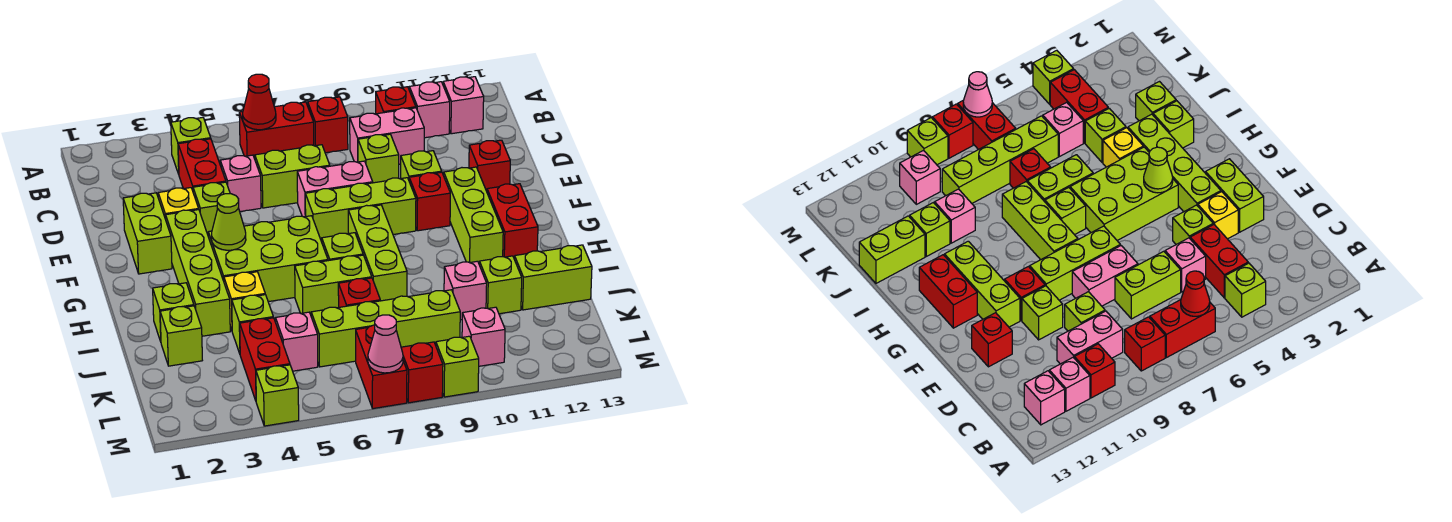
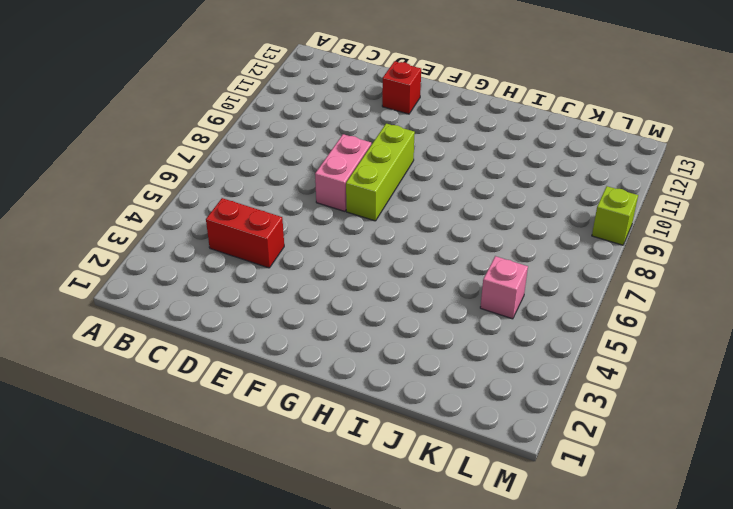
none -> lime 1x1 brick [171,118,211,174]
none -> red 1x2 brick [239,102,314,159]
none -> red 1x1 brick [308,97,348,153]
none -> red 1x1 brick [376,87,416,114]

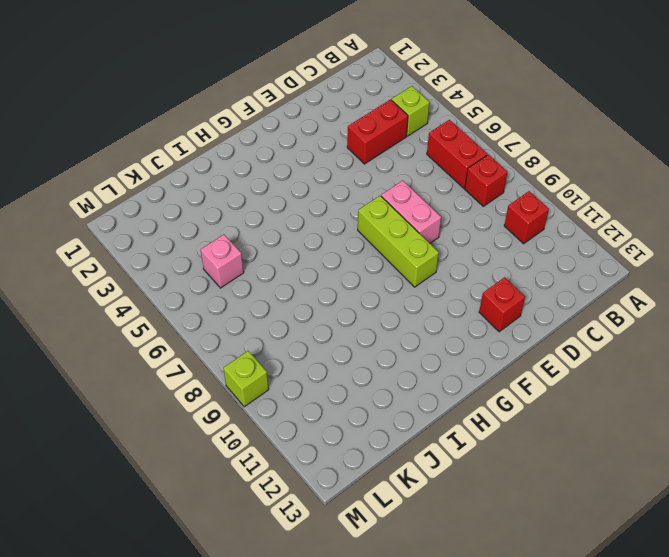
none -> pink 1x1 brick [409,82,450,138]
none -> pink 1x1 brick [443,77,484,134]
none -> pink 1x2 brick [350,108,424,164]
none -> pink 1x1 brick [220,155,261,212]

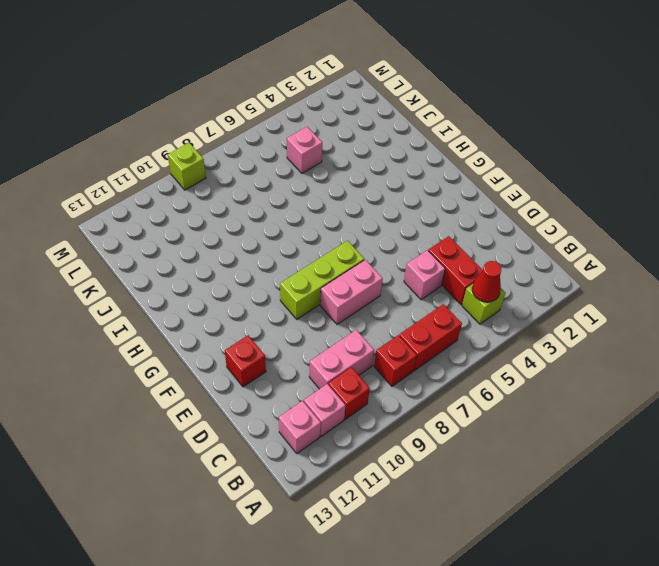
red 1x1 cone [472,261,501,302] -> red 1x1 cone moved to [243,74,276,130]
none -> lime 1x2 brick [255,145,330,208]
none -> lime 1x1 brick [358,134,399,183]
none -> lime 1x2 brick [123,193,172,274]
none -> yellow 1x1 brick [158,188,199,219]

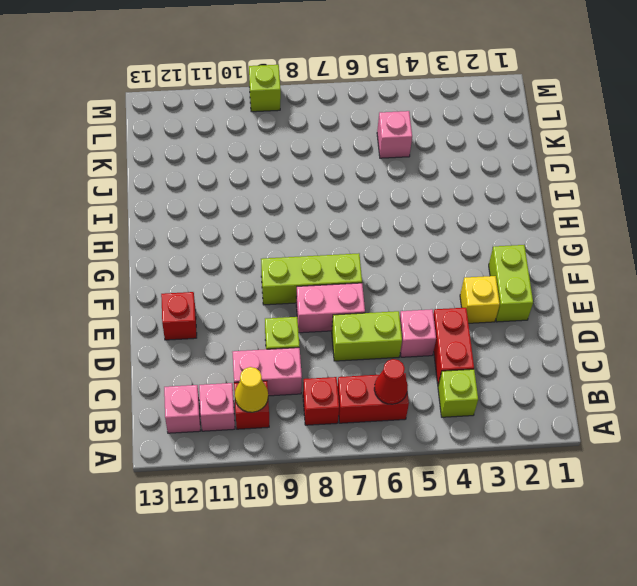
yellow 1x1 cone [235,367,268,412] -> none
none -> lime 1x1 brick [193,182,230,234]
none -> lime 1x1 brick [401,151,442,180]
none -> lime 1x4 brick [166,210,230,336]
none -> red 1x1 brick [409,172,450,231]

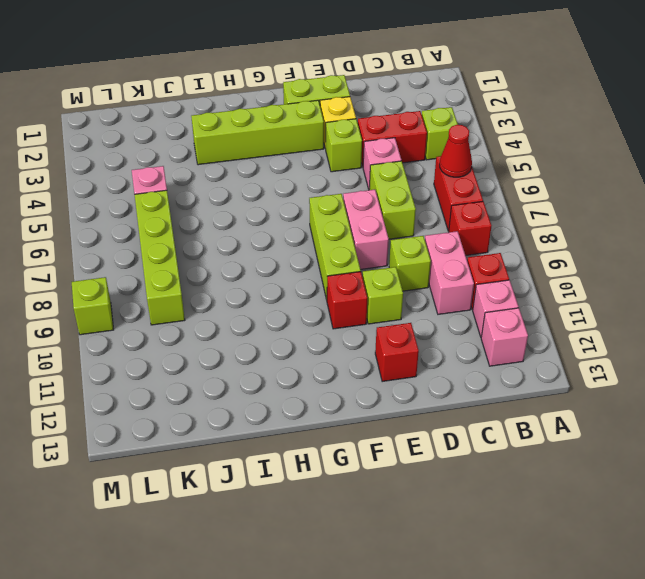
none -> lime 1x3 brick [444,167,503,263]
none -> lime 2x3 brick [208,216,328,302]
none -> lime 1x3 brick [348,205,407,301]
none -> red 1x2 brick [487,184,538,259]

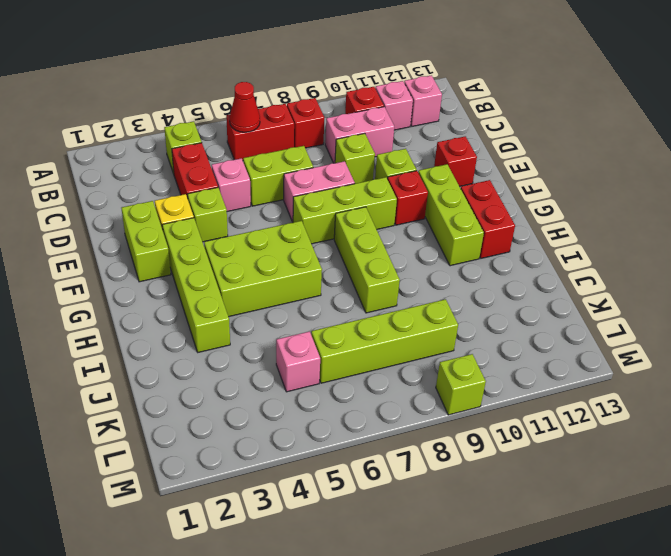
none -> lime 1x1 brick [322,233,363,261]
none -> lime 1x1 brick [153,283,194,341]
none -> yellow 1x1 brick [224,272,265,330]
none -> lime 1x2 brick [295,255,372,315]

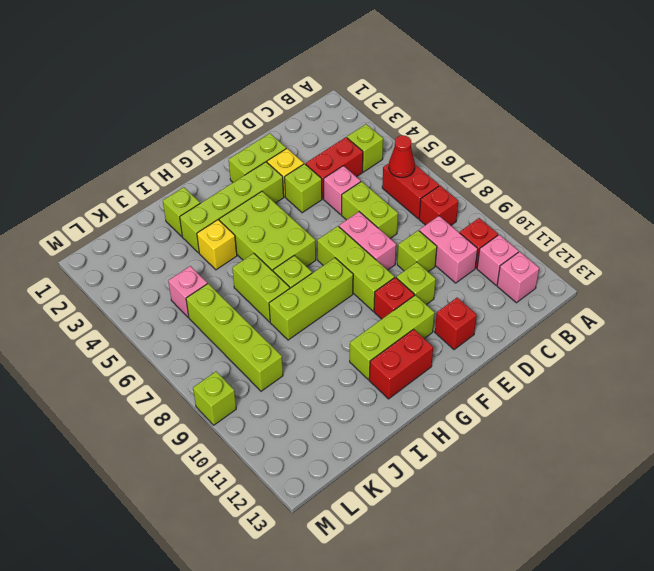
none -> lime 1x1 brick [160,306,202,366]
none -> lime 1x1 brick [232,295,273,354]
none -> red 1x1 brick [338,278,380,307]
none -> pink 1x1 brick [444,261,487,320]

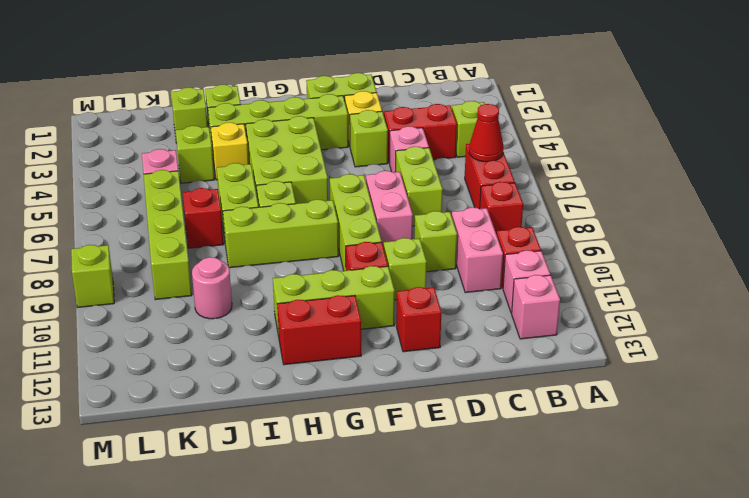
pink 1x1 round brick [192,257,232,319] -> pink 1x1 brick [444,261,487,320]
none -> lime 1x1 brick [479,256,522,314]
none -> lime 1x2 brick [514,245,592,310]
none -> red 1x2 brick [240,318,290,401]
none -> red 1x2 brick [356,325,407,409]

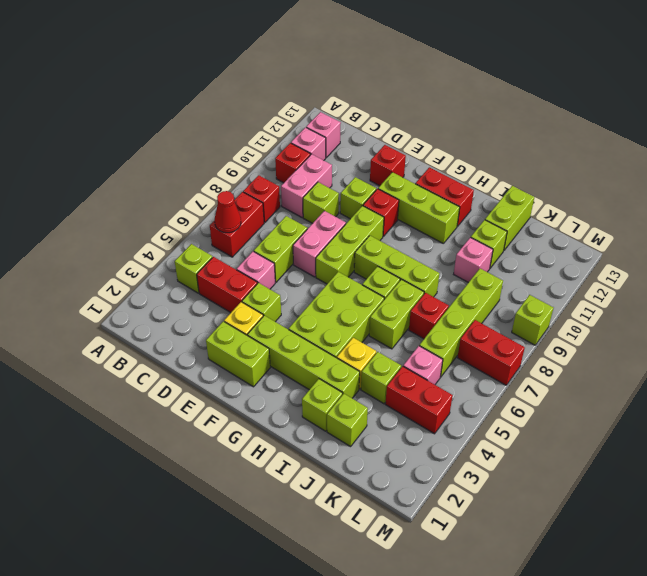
none -> pink 1x1 brick [462,307,505,366]
none -> lime 1x1 brick [256,365,299,426]
none -> red 1x1 brick [401,342,443,403]
none -> lime 1x1 cone [212,194,246,250]

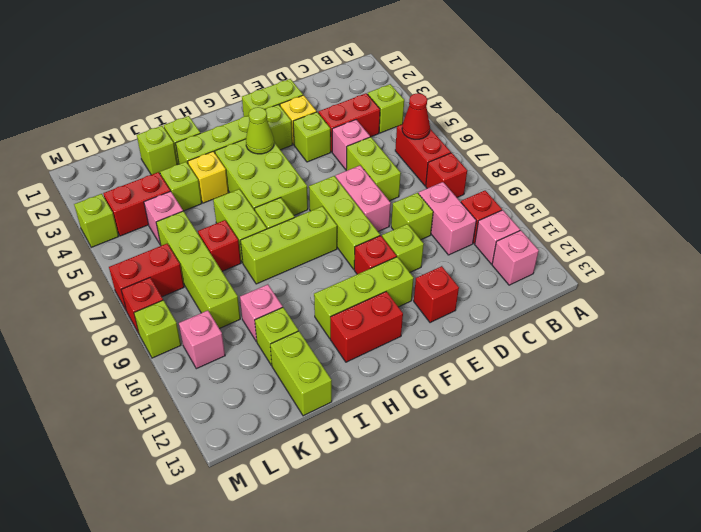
none -> pink 1x1 cone [368,315,403,373]

